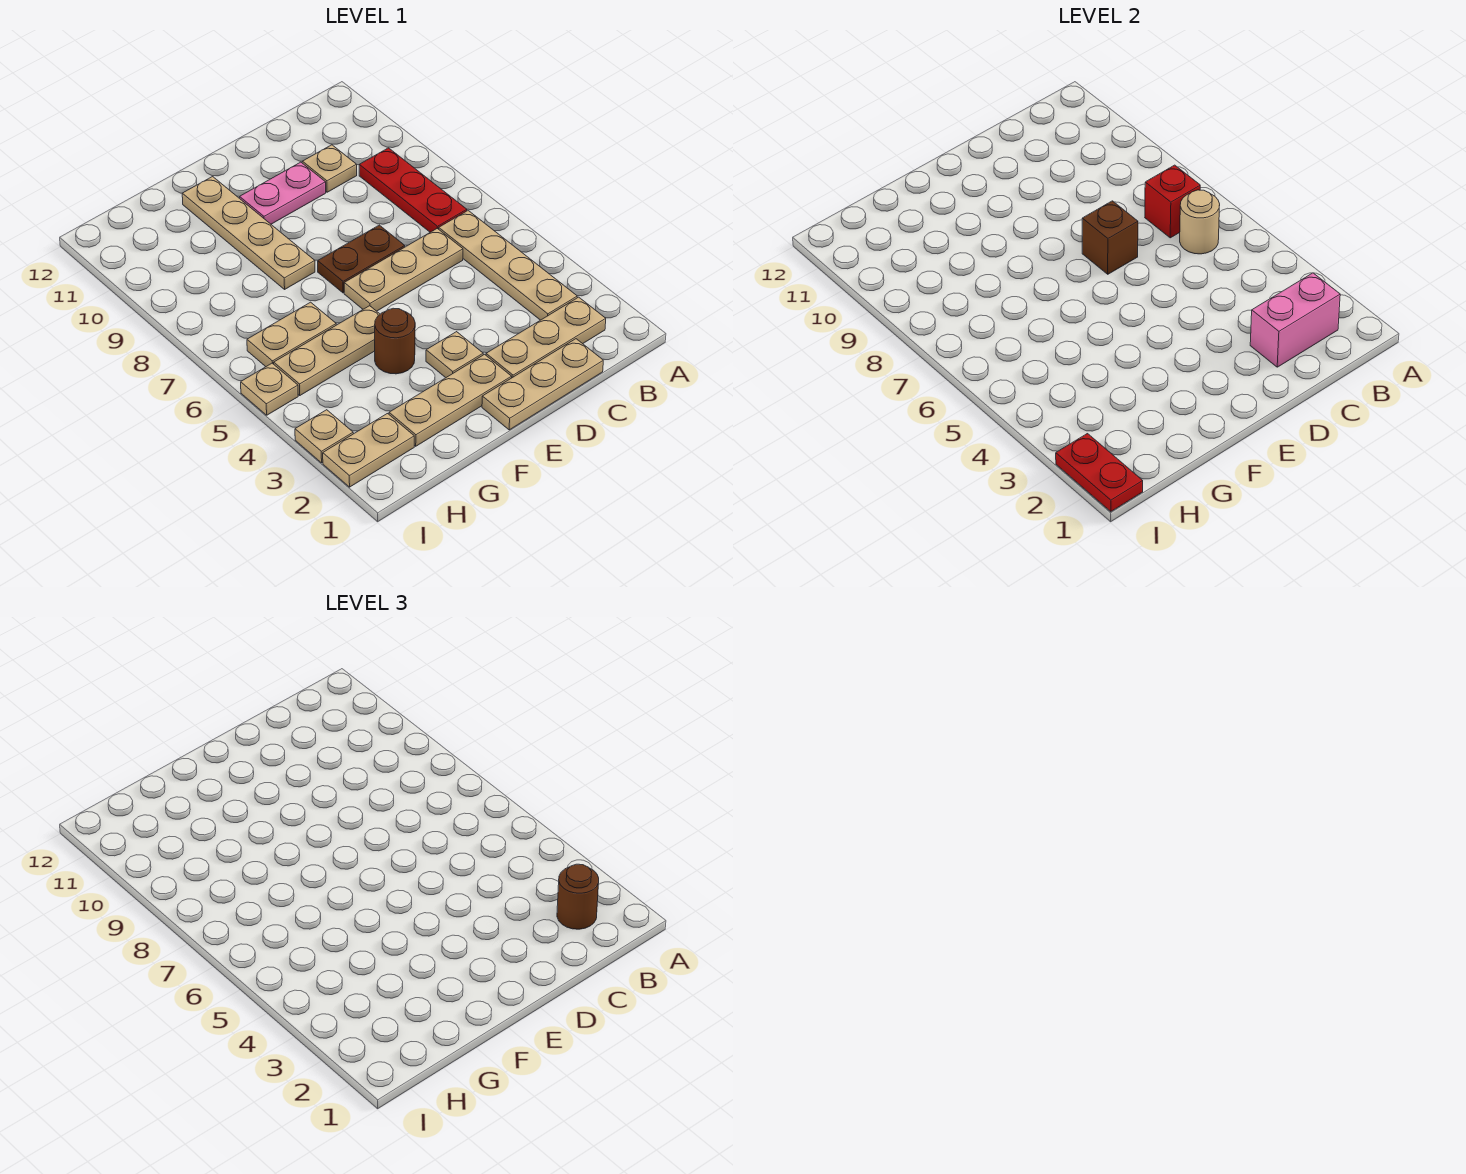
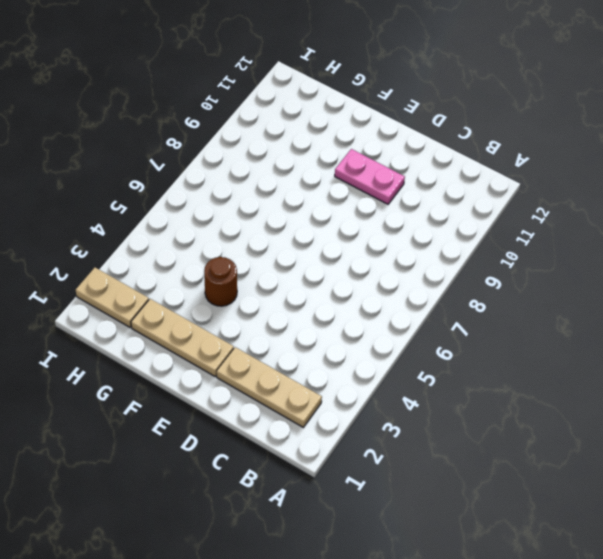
none -> tan 1x4 plate [439,211,577,320]
none -> red 1x3 plate [359,148,467,232]
none -> tan 1x3 plate [482,339,603,430]

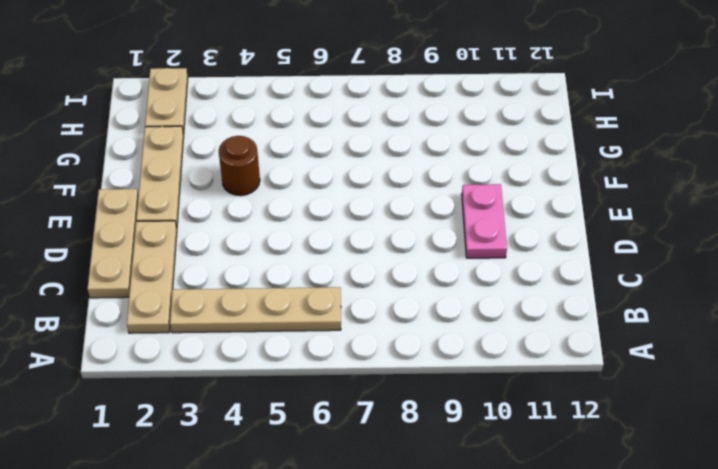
none -> red 1x3 plate [359,148,467,232]
none -> tan 1x3 plate [344,229,463,311]
none -> tan 1x1 plate [302,145,357,192]

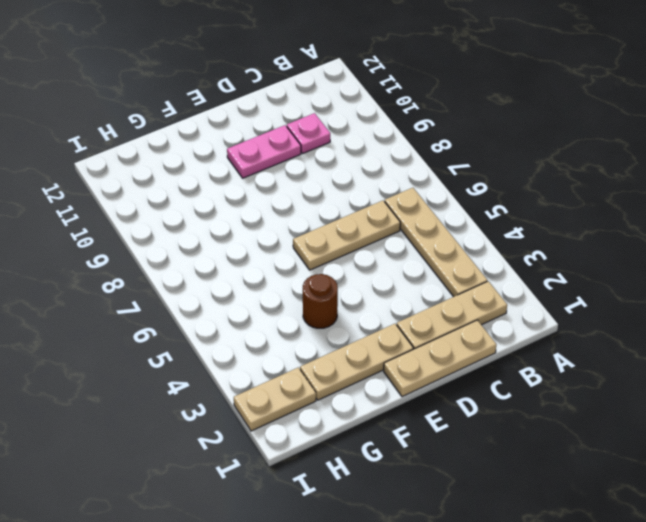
pink 1x1 plate [287,113,330,154] -> tan 1x1 plate [302,145,357,192]
none -> red 1x3 plate [359,148,467,232]
none -> brown 1x2 plate [318,225,405,293]
none -> tan 1x1 plate [426,332,483,378]

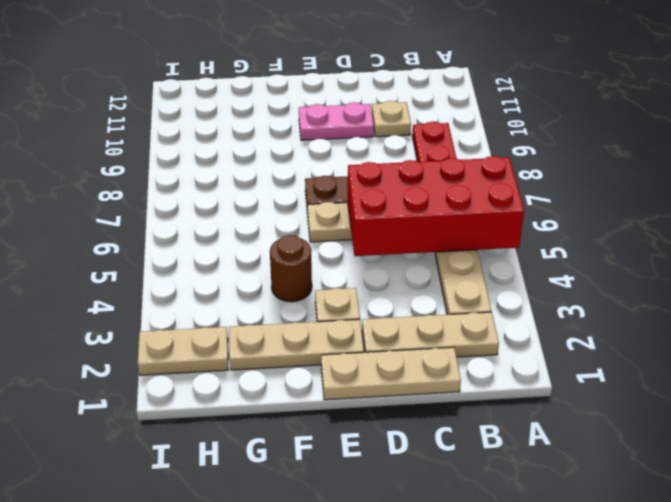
red 2x4 brick [348,156,524,256] -> tan 1x1 round brick [1180,190,1220,254]
none -> tan 1x3 plate [274,306,380,395]
none -> tan 1x4 plate [182,177,315,289]
none -> tan 1x2 plate [247,302,336,367]

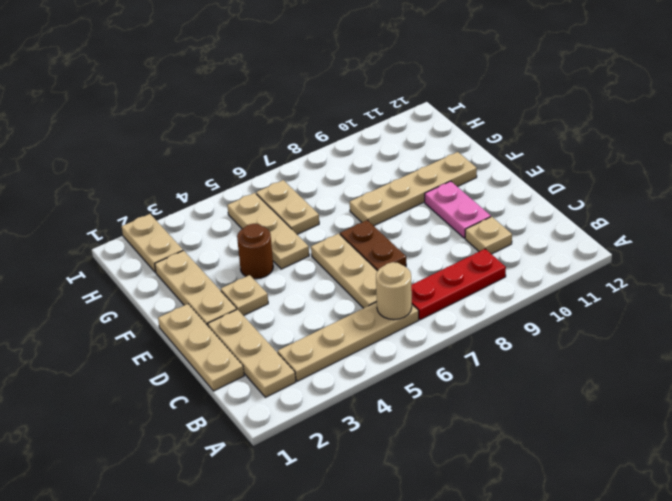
none -> tan 1x1 plate [295,410,353,463]
none -> tan 1x1 plate [241,363,298,415]
none -> pink 1x2 brick [1250,273,1340,367]

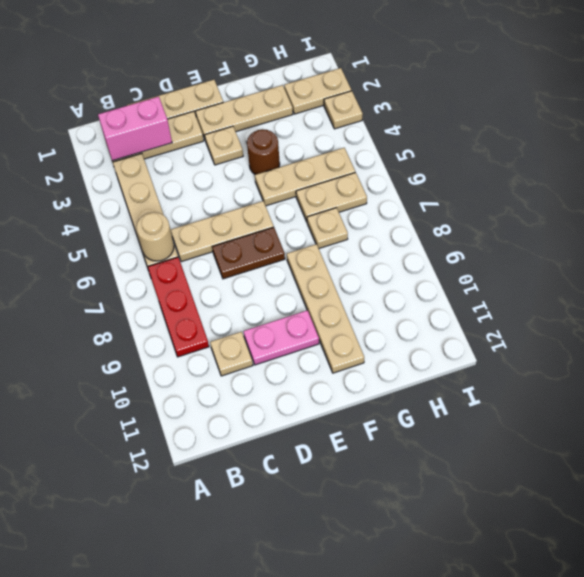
tan 1x1 plate [307,208,348,248] -> tan 1x1 plate moved to [241,363,298,415]
none -> red 1x1 brick [1145,165,1200,238]
none -> brown 1x1 brick [1082,201,1138,274]
none -> red 1x2 plate [1056,434,1143,512]

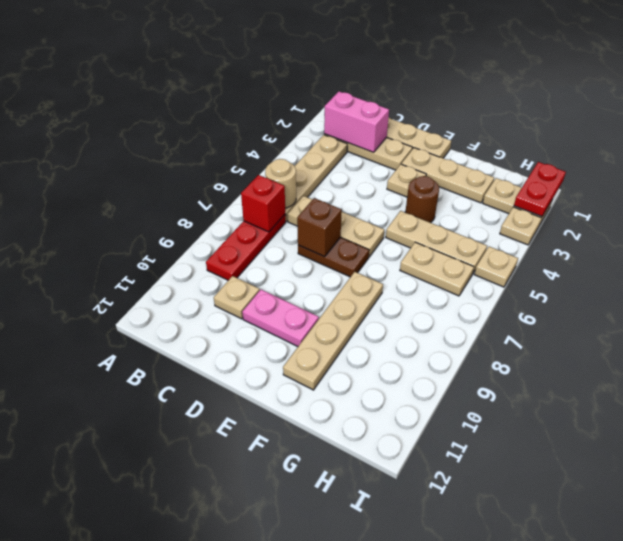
none -> brown 1x1 round brick [557,864,599,929]

